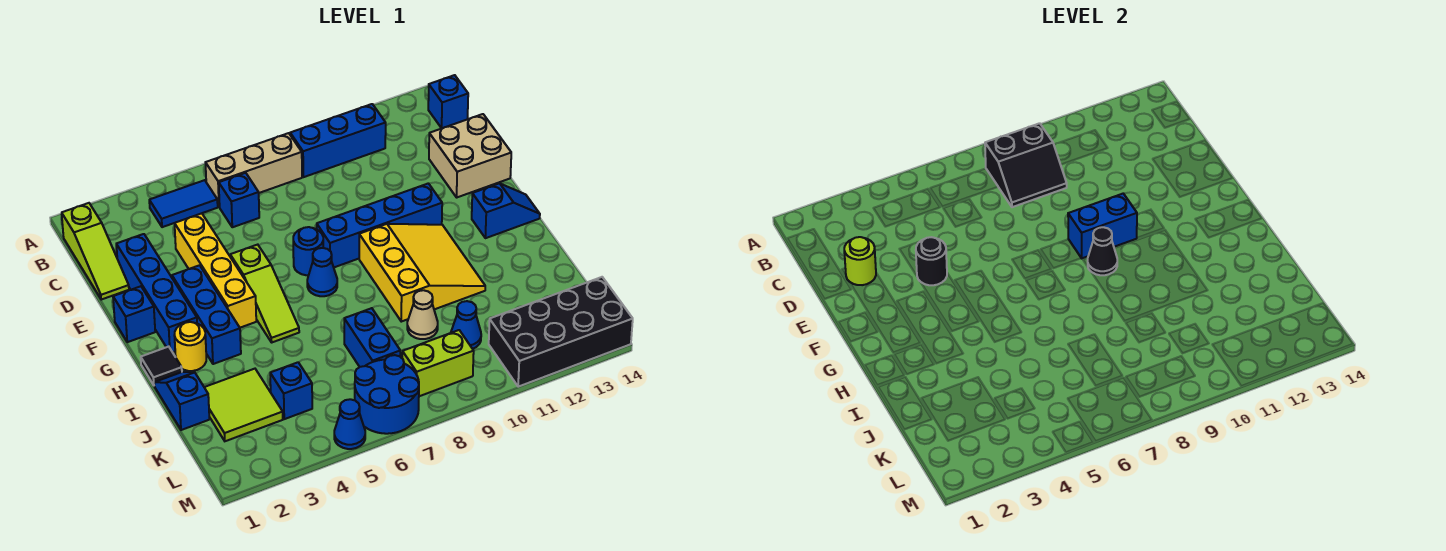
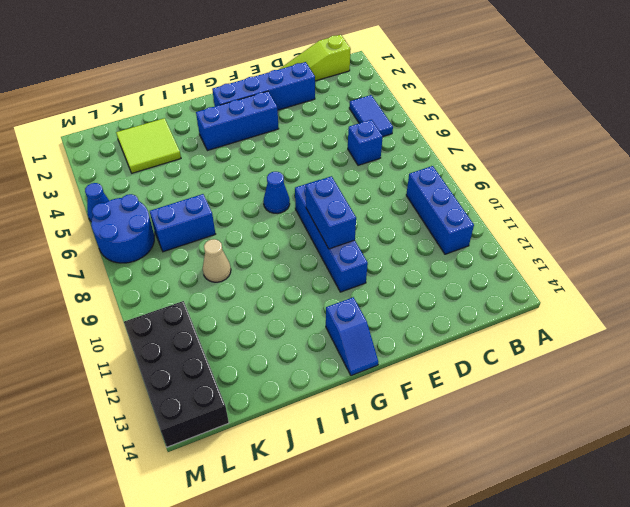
none -> tan 1x3 brick [205,133,302,207]
none -> blue 1x1 brick [428,75,468,128]
none -> yellow 1x4 brick [175,213,256,328]
none -> tan 2x2 brick [429,114,511,197]

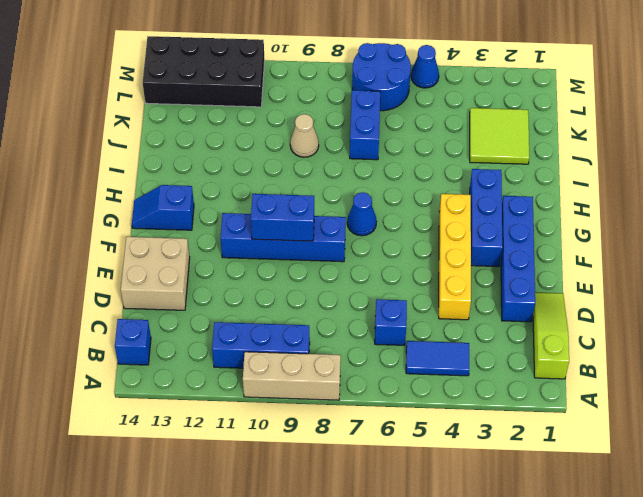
tan 1x3 brick [243,352,341,400] -> tan 1x3 brick moved to [205,133,302,207]
none -> blue 1x1 brick [113,286,155,342]
none -> lime 1x3 slope [230,245,299,342]
none -> blue 1x1 round brick [293,227,323,275]
none -> yellow 3x3 slope [359,224,485,322]

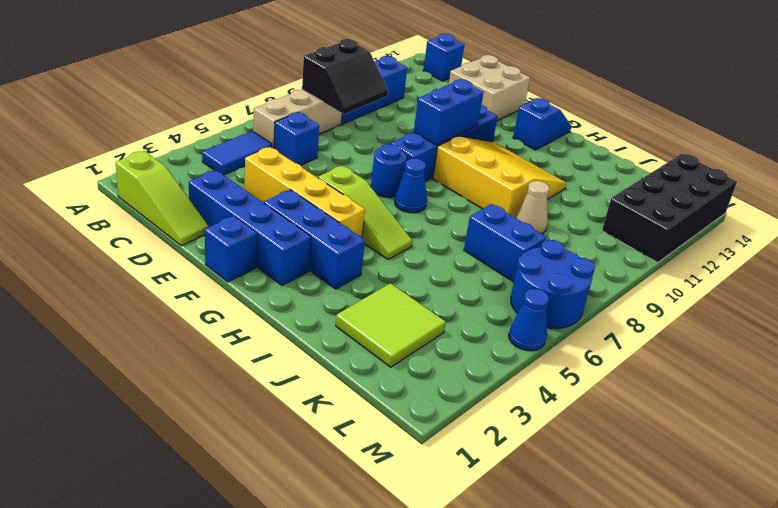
none -> black 1x1 tile [141,347,182,385]
none -> yellow 1x1 round brick [174,322,206,371]
none -> blue 1x2 slope [154,372,209,430]
none -> blue 1x1 brick [270,362,312,419]

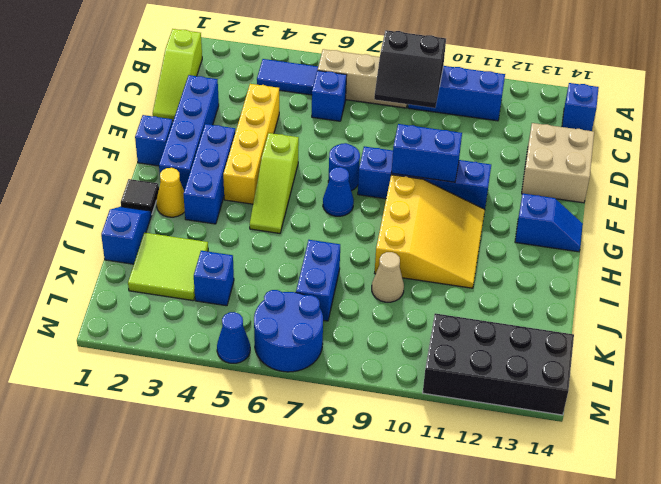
yellow 1x1 cone [156,168,185,217] -> yellow 1x1 round brick [174,322,206,371]
none -> blue 1x1 cone [451,301,481,349]
none -> lime 1x2 brick [402,330,474,396]
none -> lime 1x1 round brick [844,237,876,285]
none -> black 1x1 round brick [916,237,947,285]

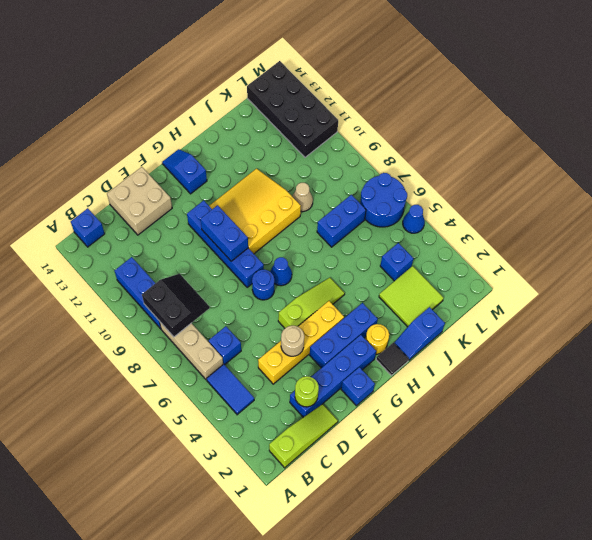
tan 1x1 round brick [281,326,304,356] -> black 1x1 round brick [916,237,947,285]
none -> blue 1x1 cone [451,301,481,349]
none -> lime 1x2 brick [402,330,474,396]
none -> black 1x1 cone [1088,227,1117,275]

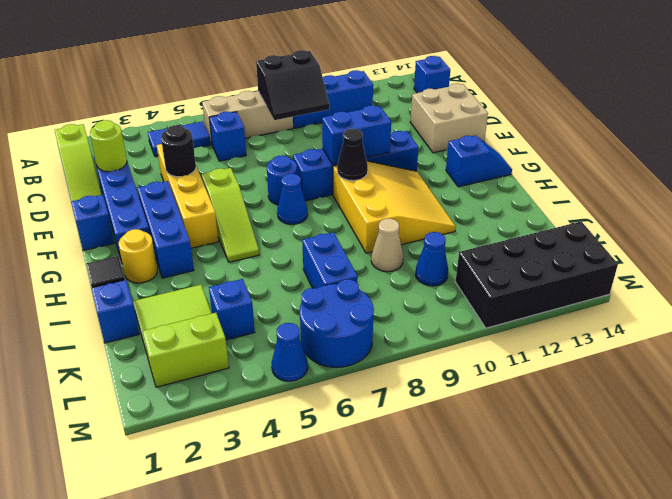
lime 1x2 brick [143,313,229,387] -> lime 1x2 brick moved to [402,330,474,396]

